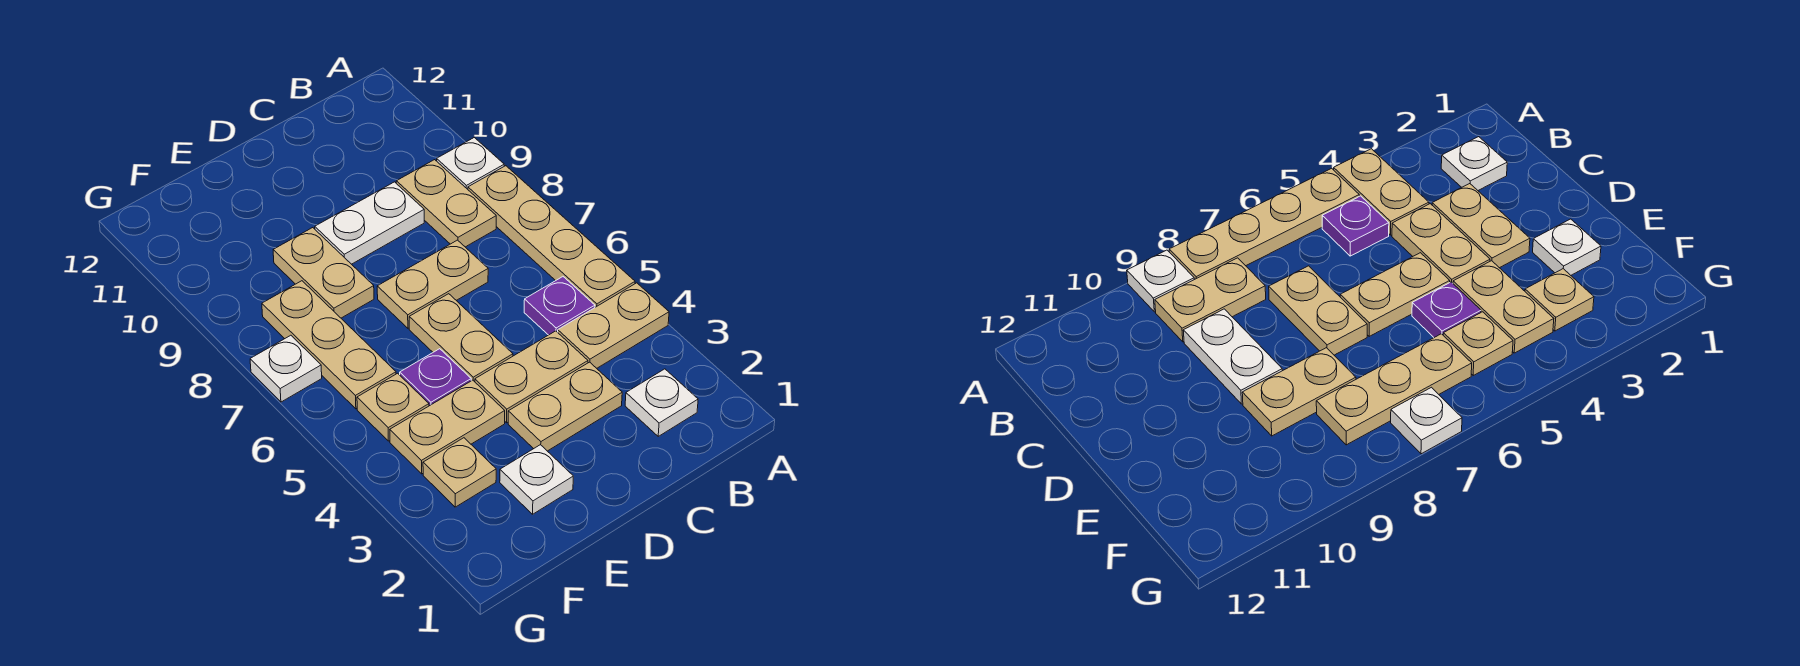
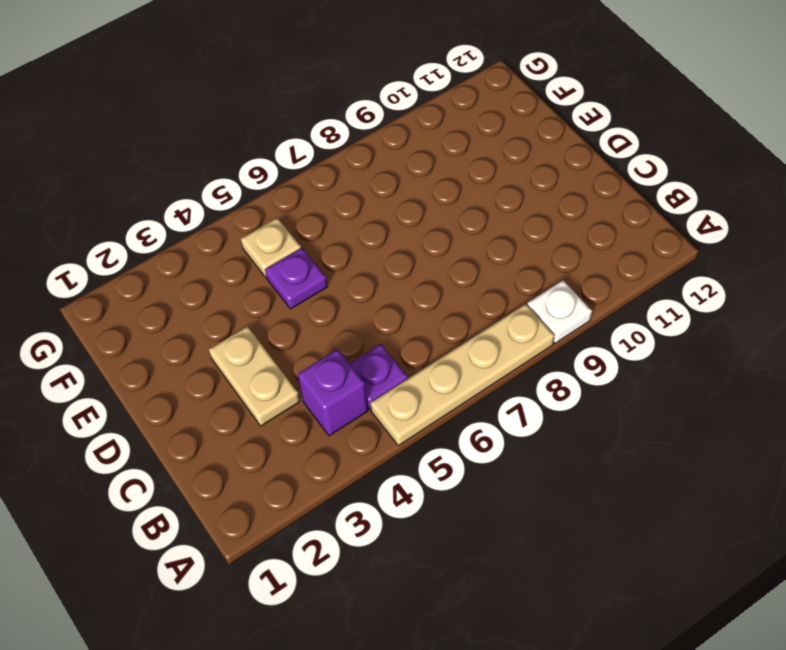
purple 1x1 brick [298,349,368,436] -> tan 1x2 plate [558,283,669,368]
none -> white 1x1 plate [625,369,698,436]
none -> tan 1x2 plate [396,160,496,247]
none -> tan 1x2 plate [475,331,588,423]

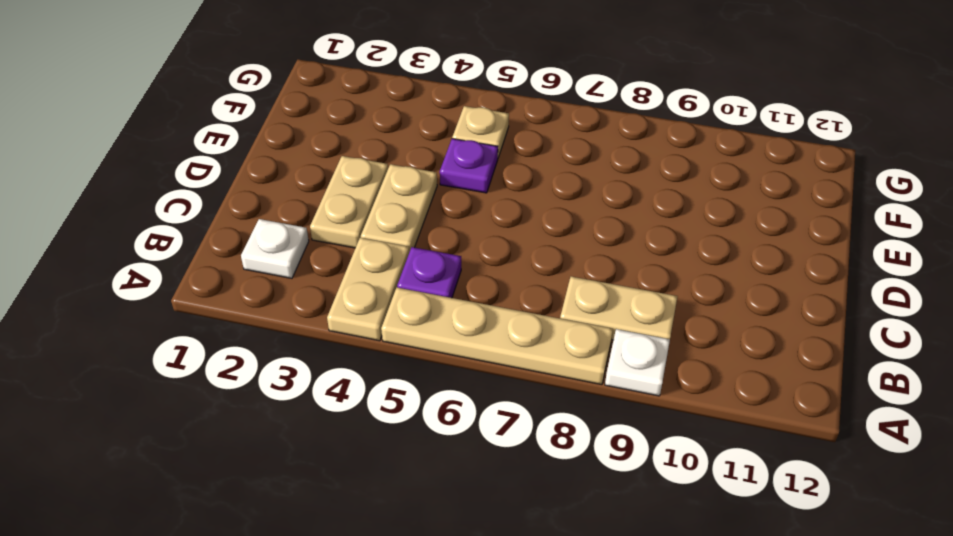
none -> tan 1x2 plate [377,240,488,328]
none -> white 1x2 plate [315,182,424,264]
none -> tan 1x2 plate [409,294,513,382]

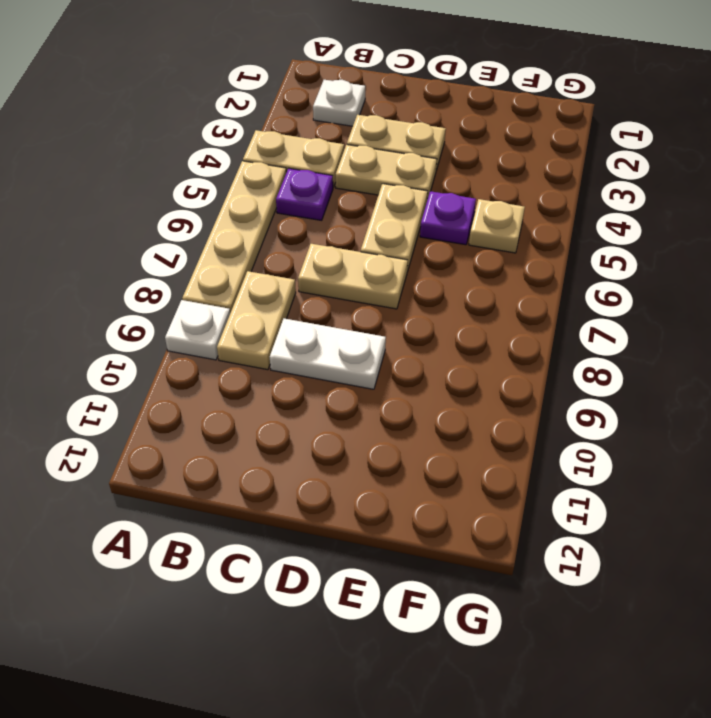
none -> white 1x1 plate [500,445,573,514]
none -> tan 1x2 plate [390,380,505,474]
none -> tan 1x2 plate [273,228,374,318]

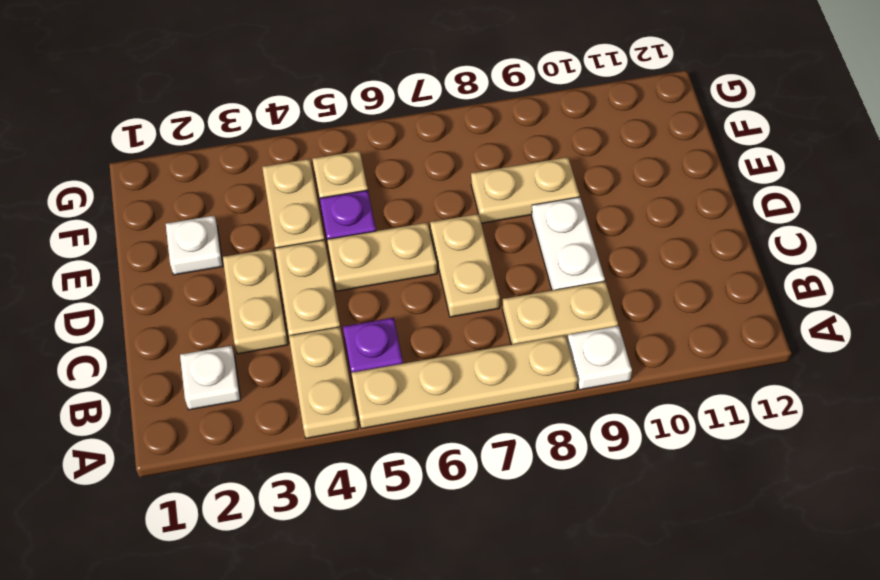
none -> tan 1x1 plate [423,438,496,507]
none -> tan 1x3 plate [262,281,396,409]
none -> white 1x1 plate [250,335,322,402]

